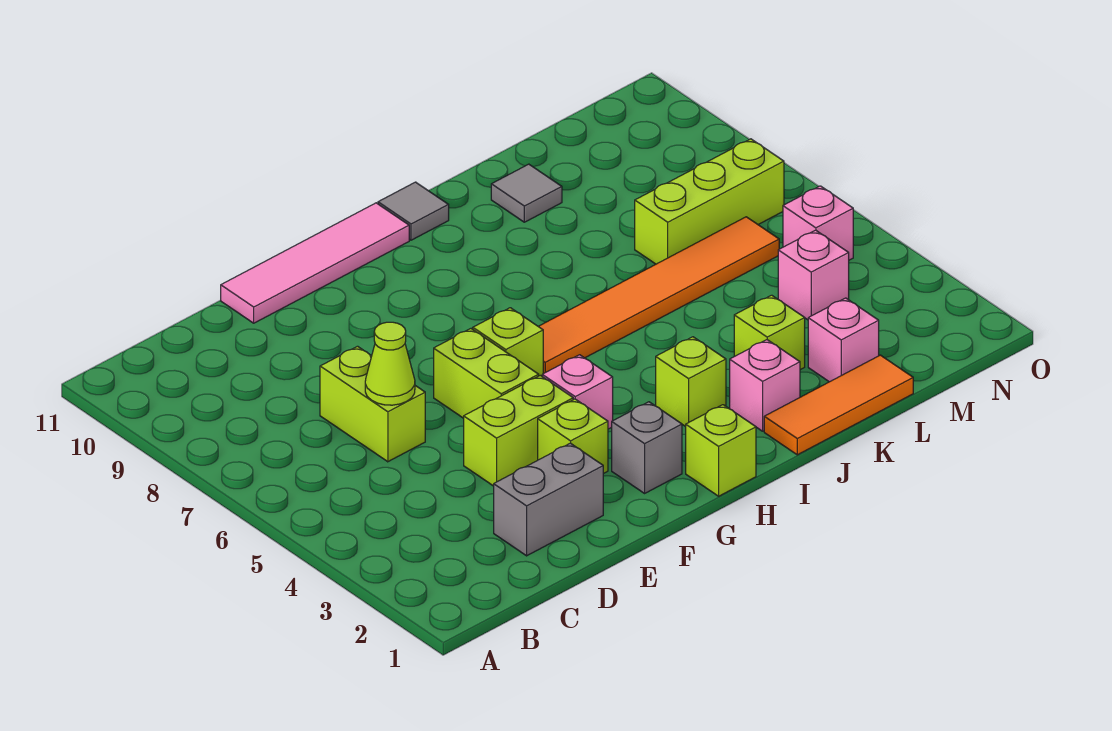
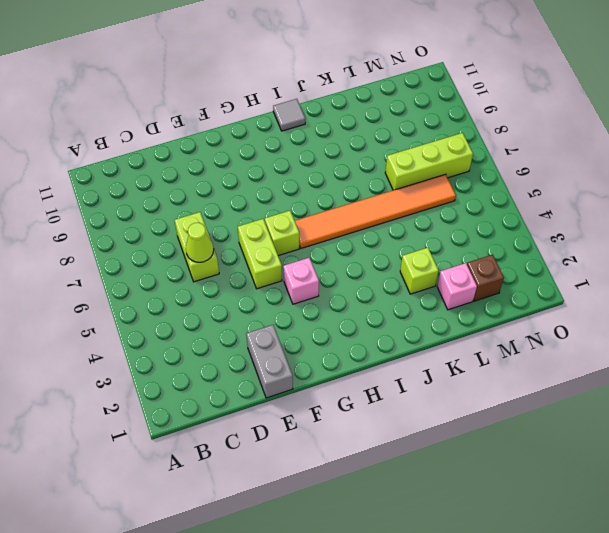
grey 1x2 brick [246,325,293,398] -> grey 1x2 brick turned to [494,443,603,556]
brown 1x1 brick [467,255,504,301] -> none
none -> lime 1x2 brick [464,375,573,486]
none -> pink 1x4 tile [221,203,409,323]
none -> lime 1x1 brick [538,399,608,474]

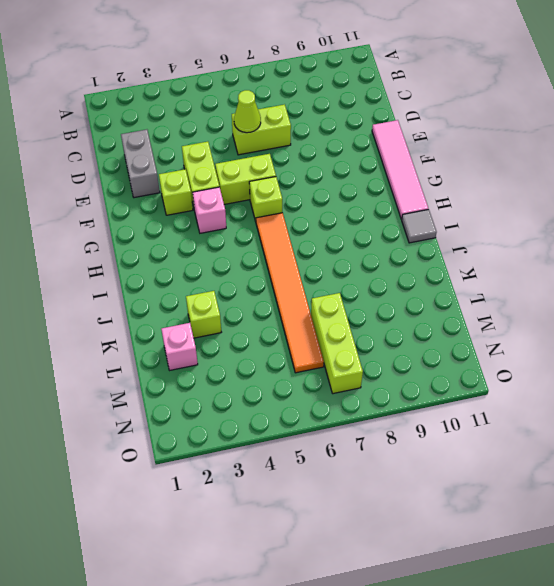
none -> grey 1x1 brick [612,402,682,493]
none -> lime 1x1 brick [686,405,756,496]
none -> lime 1x1 brick [656,337,726,427]

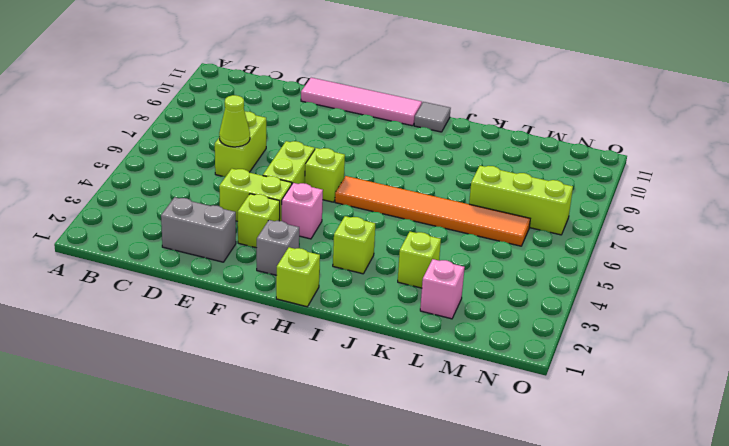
none -> orange 1x3 tile [764,355,913,455]
none -> pink 1x1 brick [730,340,800,431]
none -> grey 1x1 tile [491,164,562,222]

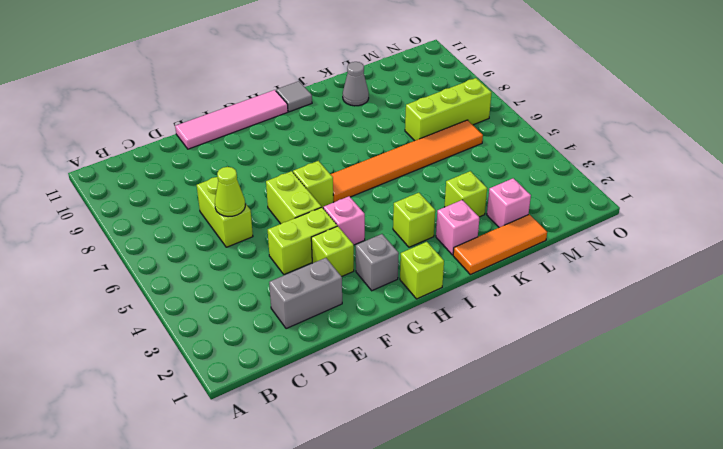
grey 1x1 cone [343,62,369,106] -> grey 1x1 tile [491,164,562,222]
none -> pink 1x1 brick [778,230,849,320]
none -> pink 1x1 brick [783,186,853,260]

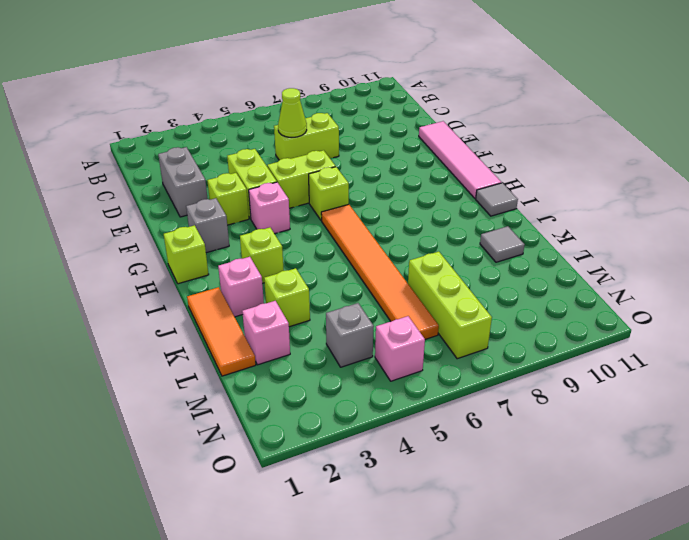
grey 1x1 brick [326,303,374,367] -> pink 1x1 brick [778,230,849,320]

